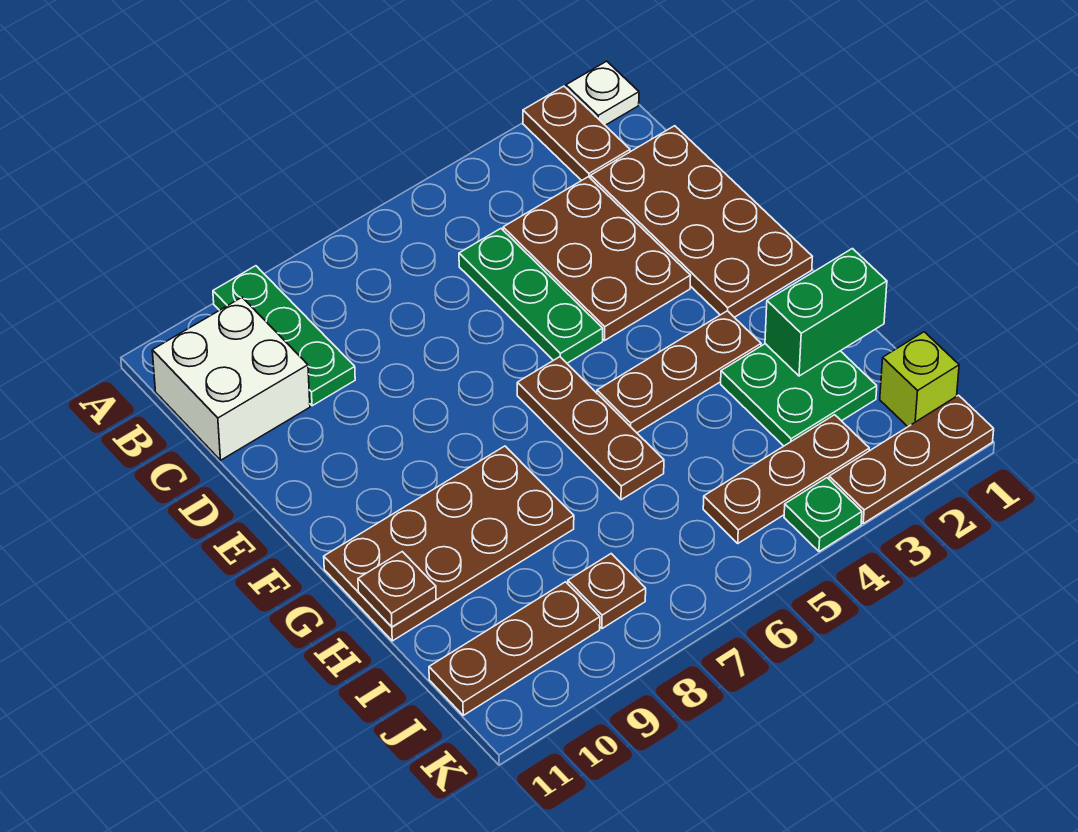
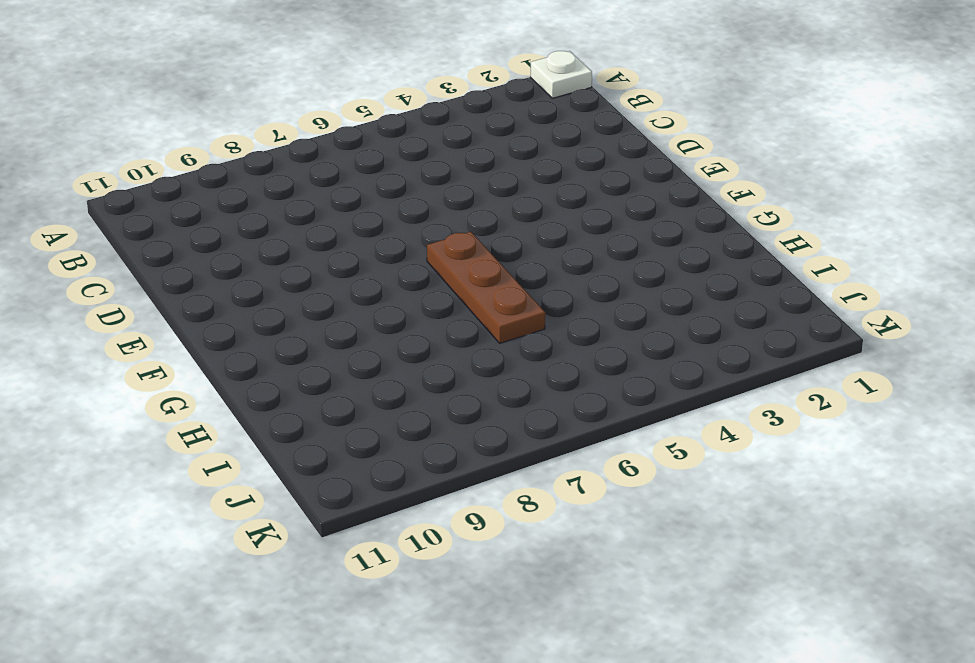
none -> brown 1x2 plate [523,86,630,181]
none -> green 1x3 plate [213,266,355,406]
none -> white 2x2 brick [152,297,310,460]

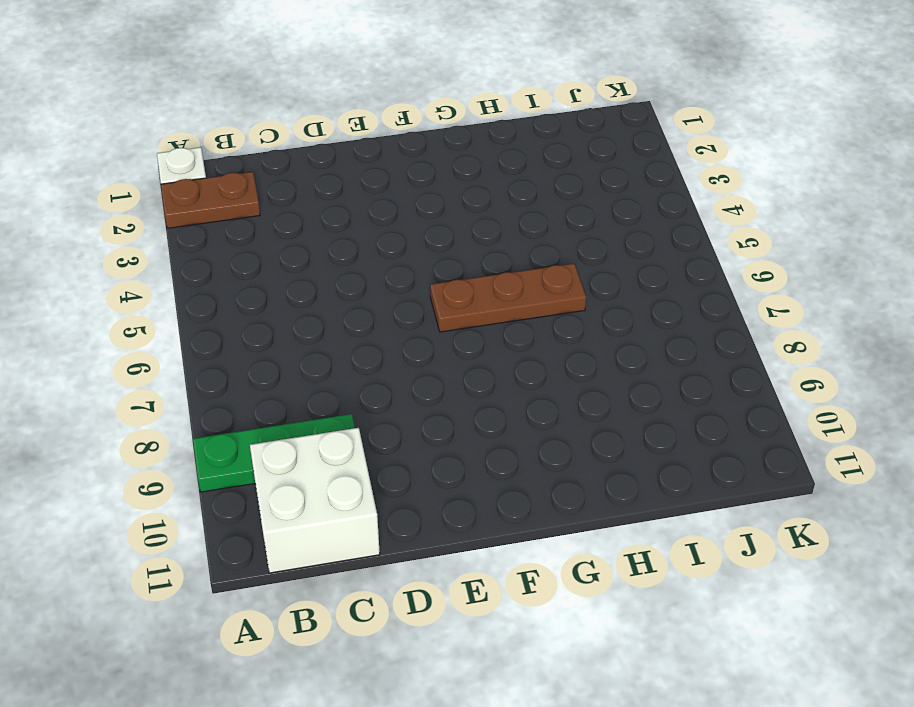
none -> brown 2x4 plate [591,126,812,317]
none -> brown 2x3 plate [503,177,691,340]
none -> green 1x3 plate [459,229,603,363]

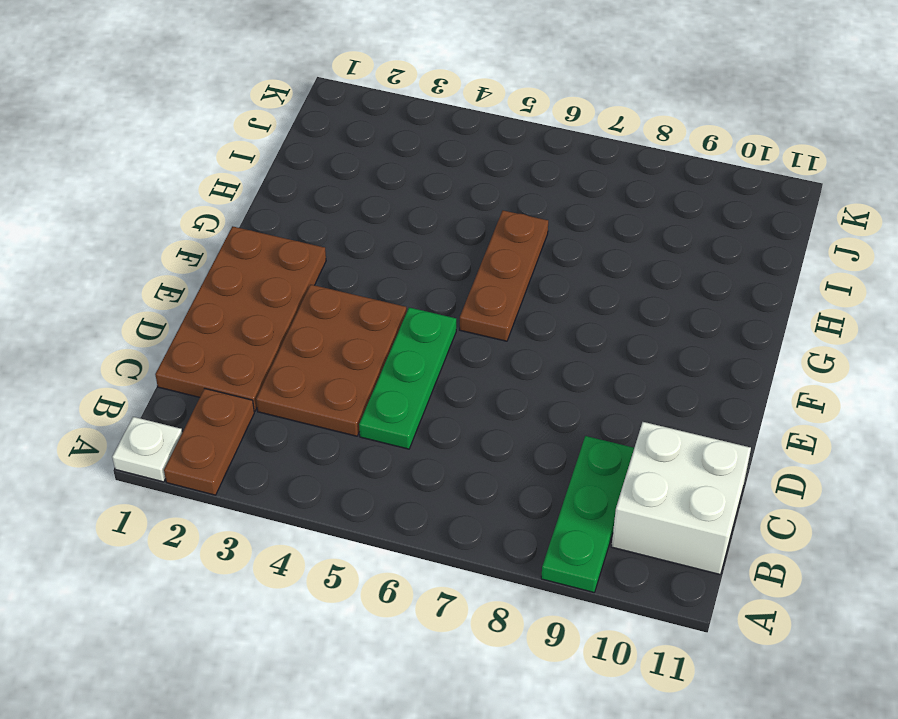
none -> brown 1x3 plate [597,311,761,433]
none -> brown 2x4 plate [324,446,574,641]
none -> green 2x2 plate [721,344,877,446]

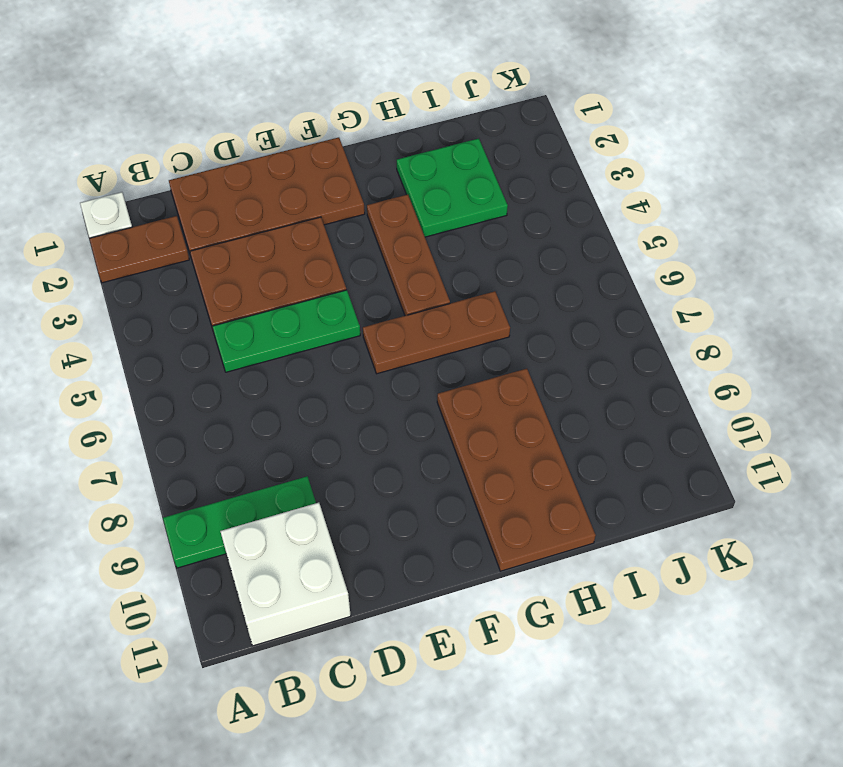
none -> lime 1x1 brick [880,332,959,427]
none -> brown 1x3 plate [703,415,869,543]
none -> brown 1x1 plate [568,554,646,629]

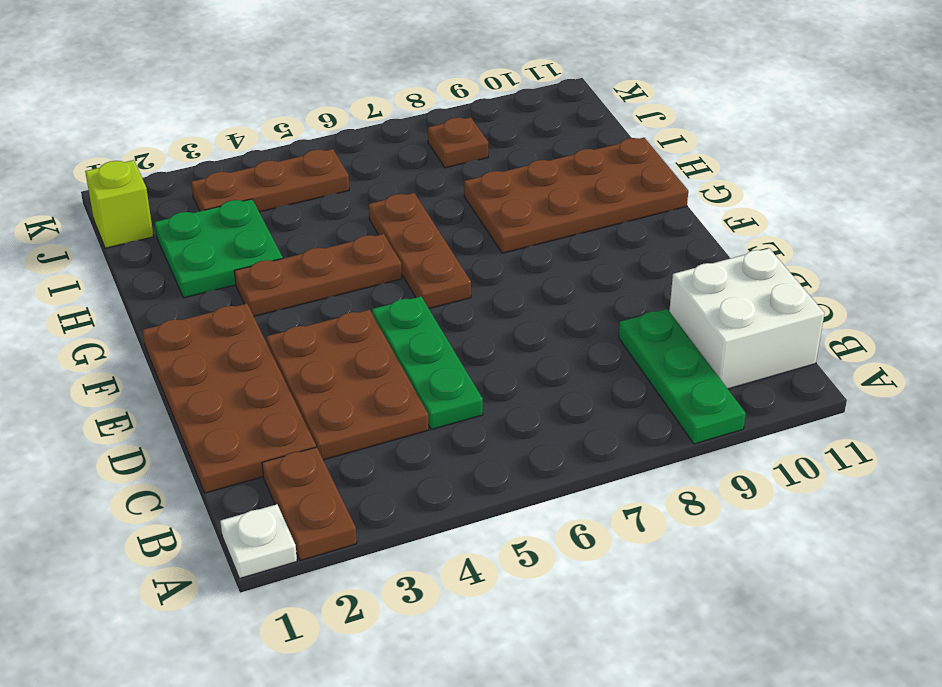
none -> brown 1x3 plate [429,582,600,715]
none -> brown 1x3 plate [829,395,994,523]
none -> green 1x1 plate [784,478,862,551]

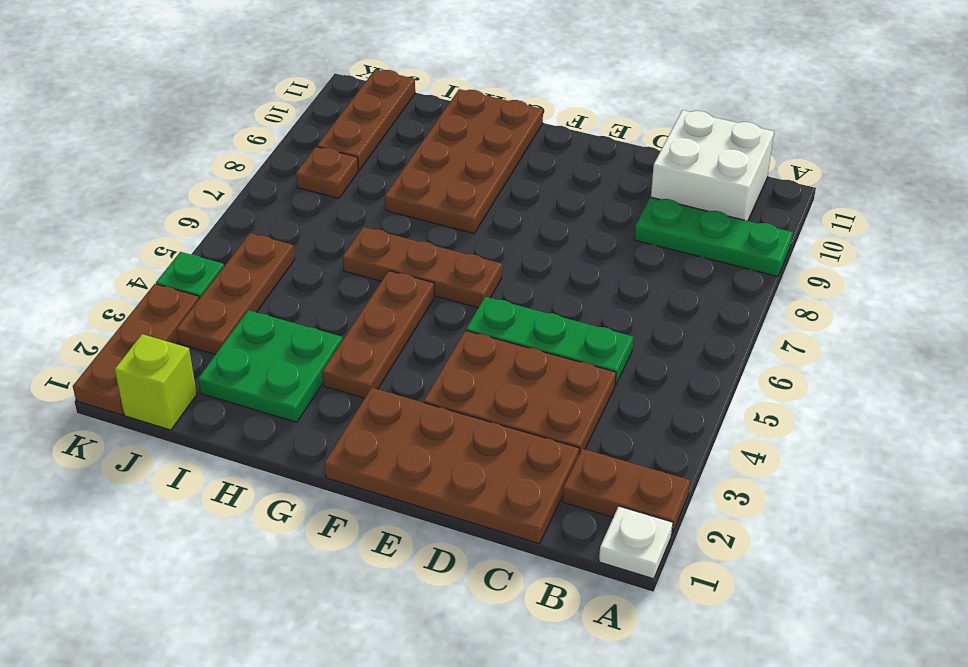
none -> green 1x2 brick [765,249,887,376]
none -> brown 1x1 plate [358,552,436,627]

